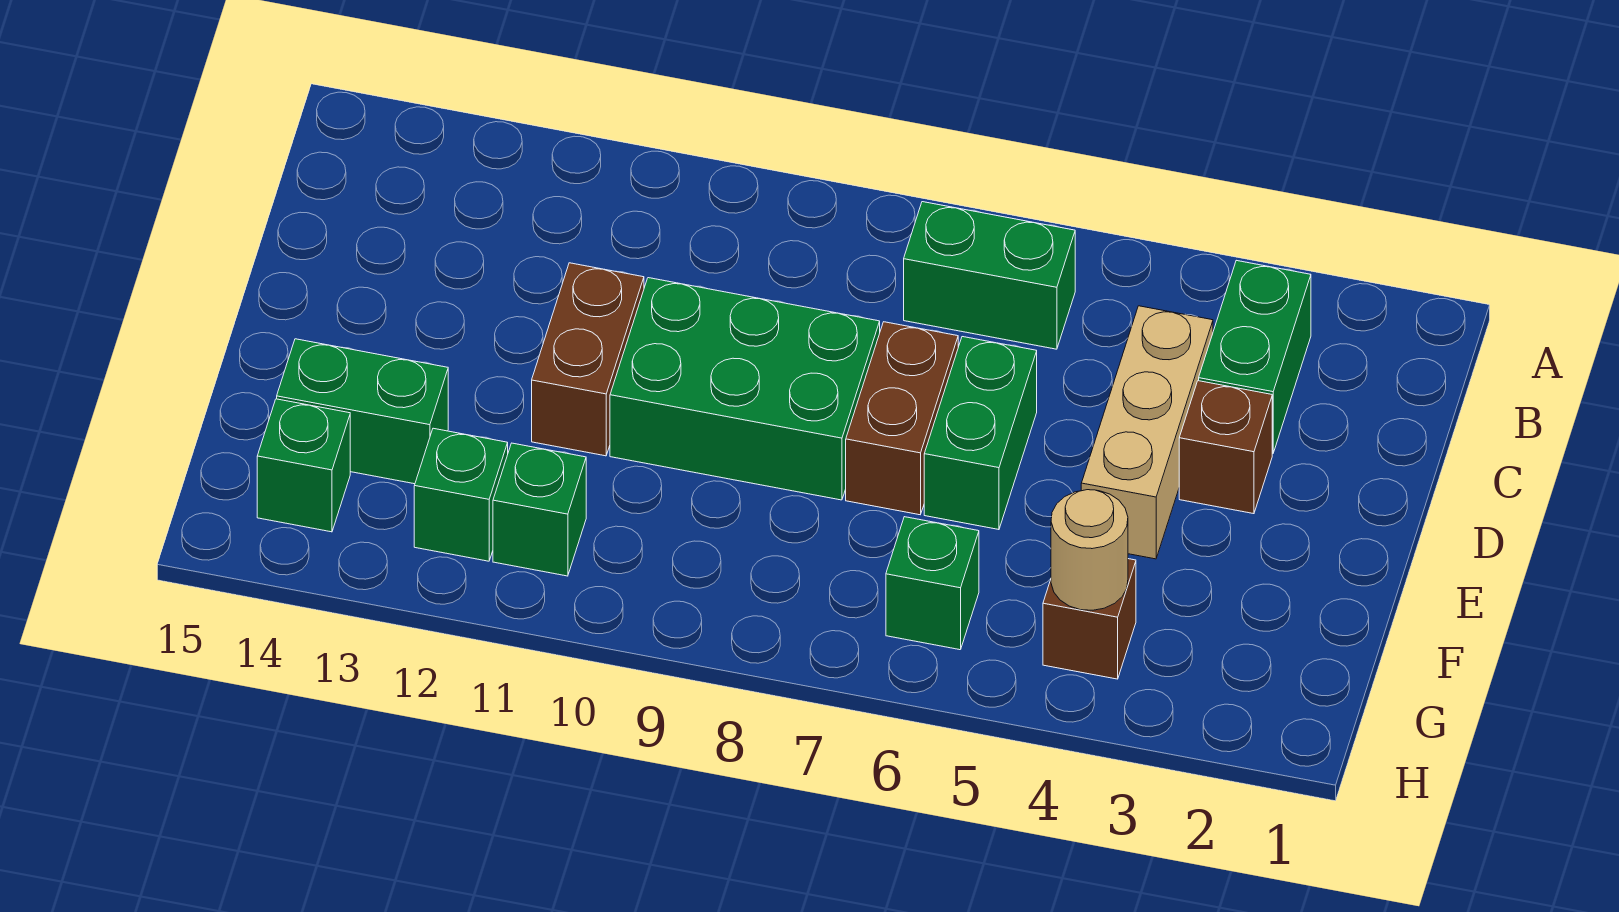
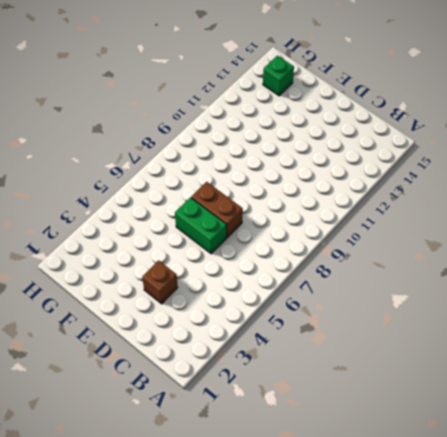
none -> green 1x2 brick [1199,260,1311,453]
none -> green 1x2 brick [904,202,1075,349]
none -> tan 1x3 brick [1081,306,1213,559]

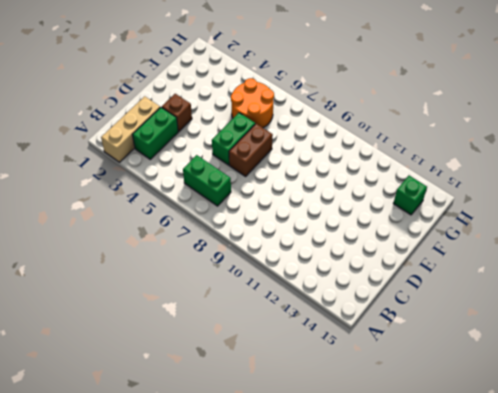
tan 1x3 brick [101,96,160,162] -> tan 1x3 brick moved to [1081,306,1213,559]
orange 2x2 round brick [231,78,274,128] -> green 1x1 brick [886,517,979,650]
none -> green 2x3 brick [610,278,880,500]
none -> brown 1x2 brick [532,263,644,456]
none -> green 1x2 brick [277,339,448,484]

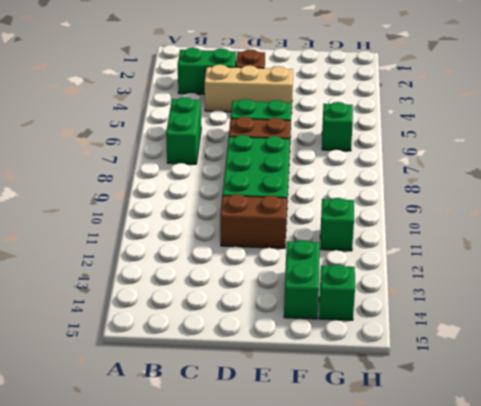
none -> brown 1x1 brick [1043,559,1136,679]
none -> green 1x1 brick [414,428,508,561]
none -> tan 1x1 round brick [1051,490,1128,610]

